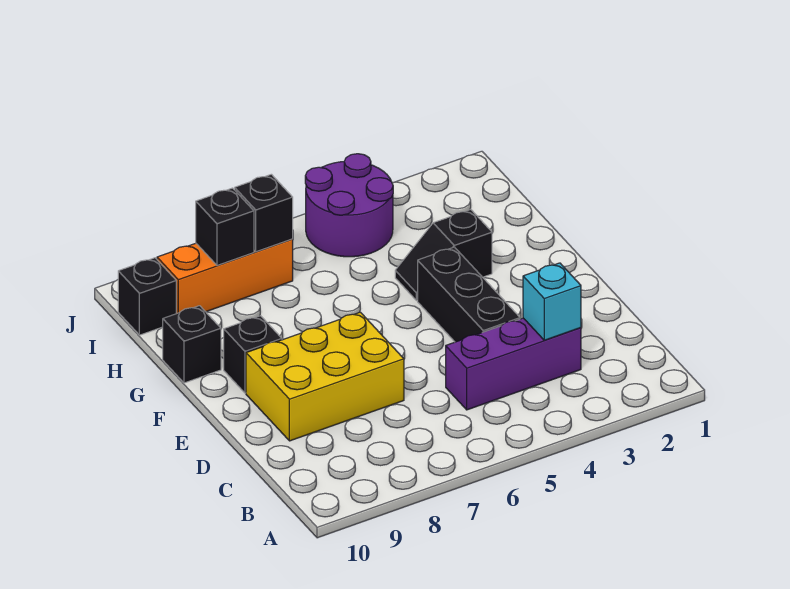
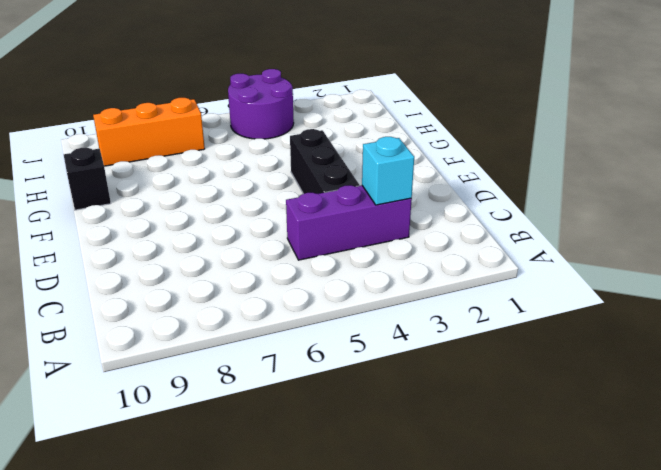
none -> yellow 2x3 brick [246,312,404,441]
none -> black 1x1 brick [224,316,282,393]
none -> black 1x2 slope [395,210,492,301]

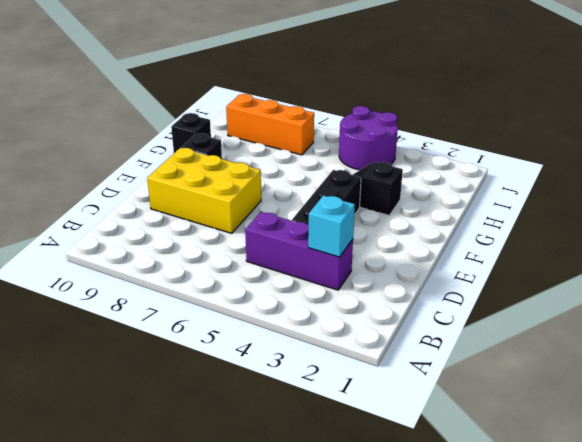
none -> black 1x1 brick [118,258,176,335]
none -> black 1x1 brick [235,174,293,252]
none -> black 1x1 brick [196,188,254,265]

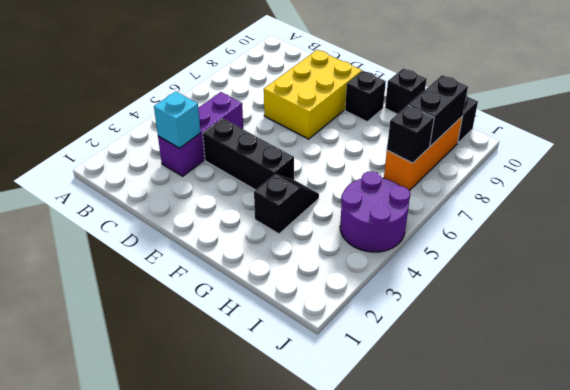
black 1x2 brick [409,75,468,146] -> black 1x1 brick [196,188,254,265]

